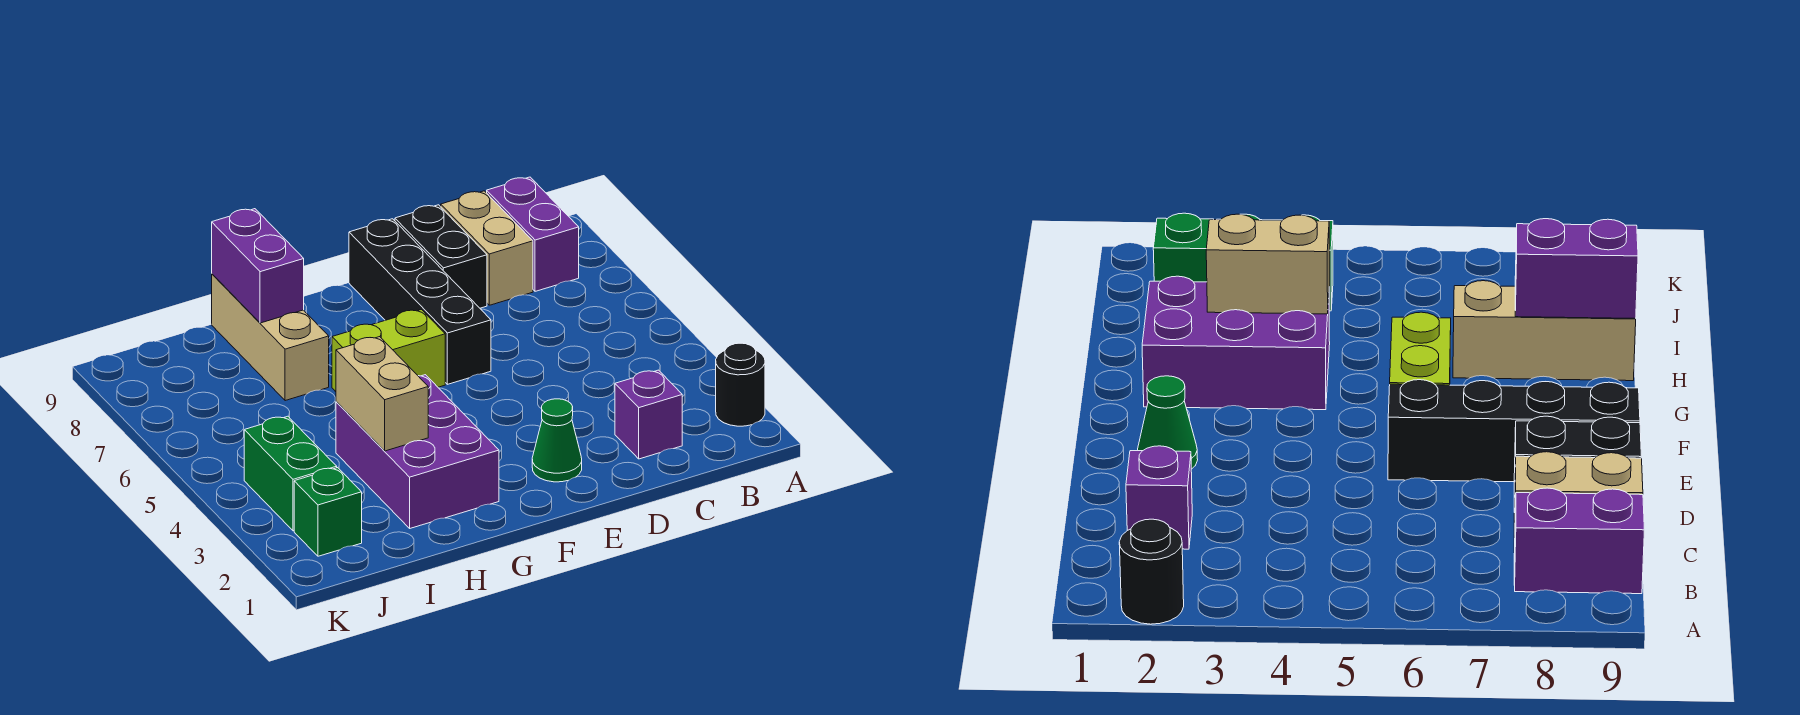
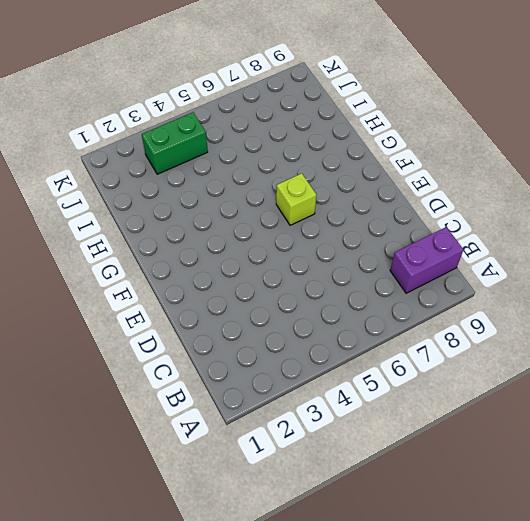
lime 1x1 brick [276,173,316,225] -> lime 1x2 brick [332,310,445,392]
none -> black 1x1 round brick [716,343,765,426]
none -> purple 1x1 brick [615,370,682,459]
none -> tan 1x2 brick [441,191,533,305]

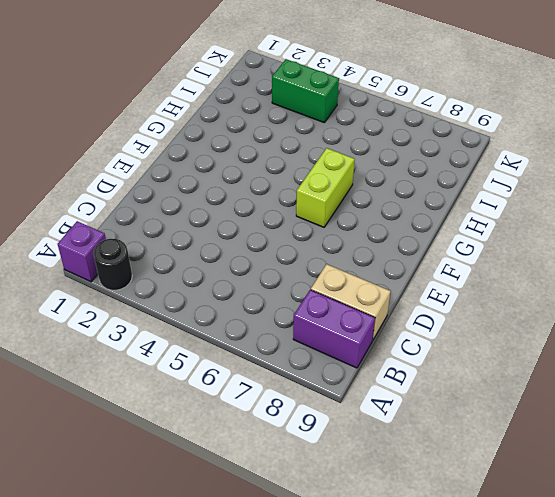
purple 1x1 brick [58,221,106,282] -> purple 1x1 brick moved to [615,370,682,459]
none -> black 1x2 brick [395,205,487,308]
none -> green 1x1 cone [532,399,582,482]
none -> black 1x4 brick [349,219,491,384]

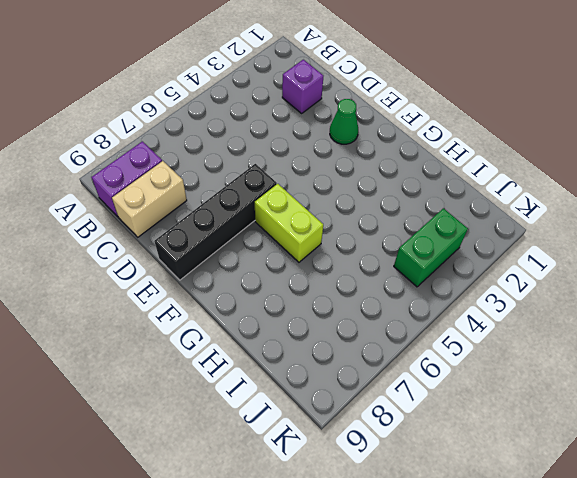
none -> black 1x1 round brick [716,343,765,426]
none -> black 1x2 brick [395,205,487,308]
none -> purple 2x3 brick [336,375,499,528]

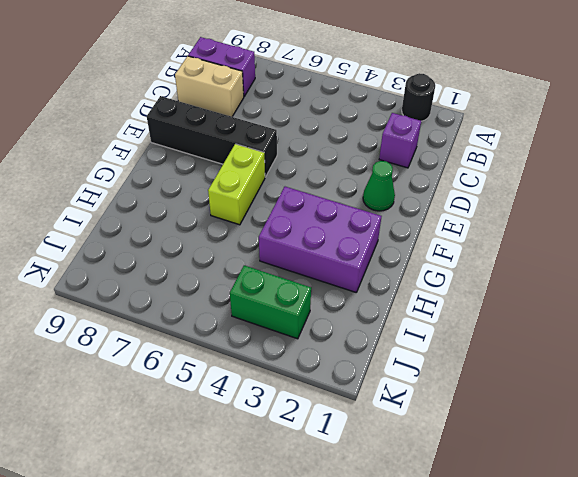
none -> black 1x2 brick [395,205,487,308]
none -> tan 1x3 brick [212,274,329,401]
none -> green 1x1 brick [294,468,362,556]

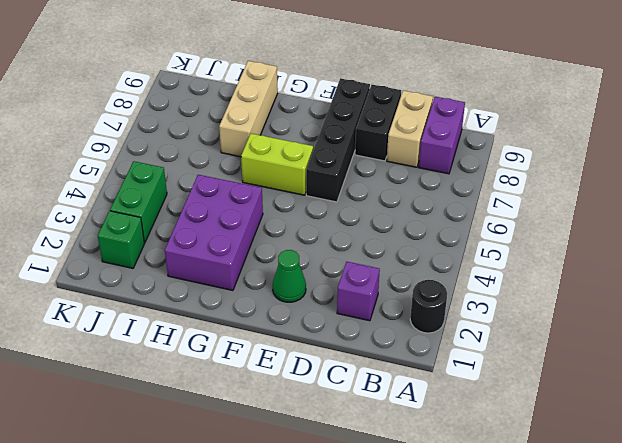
none -> tan 1x2 brick [336,337,428,451]
none -> purple 1x2 brick [212,209,304,323]

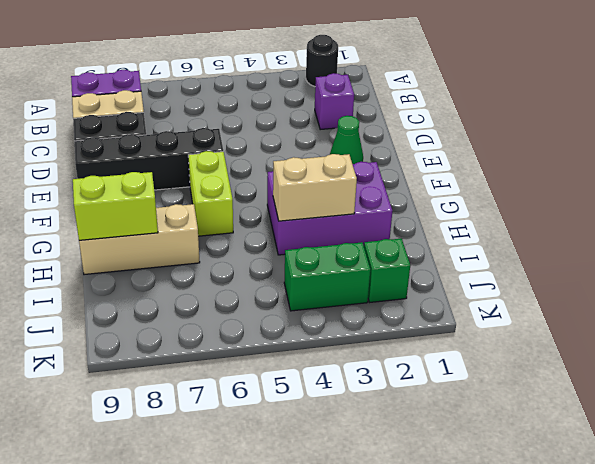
lime 1x2 brick [73,172,158,240] -> purple 1x2 brick [212,209,304,323]

